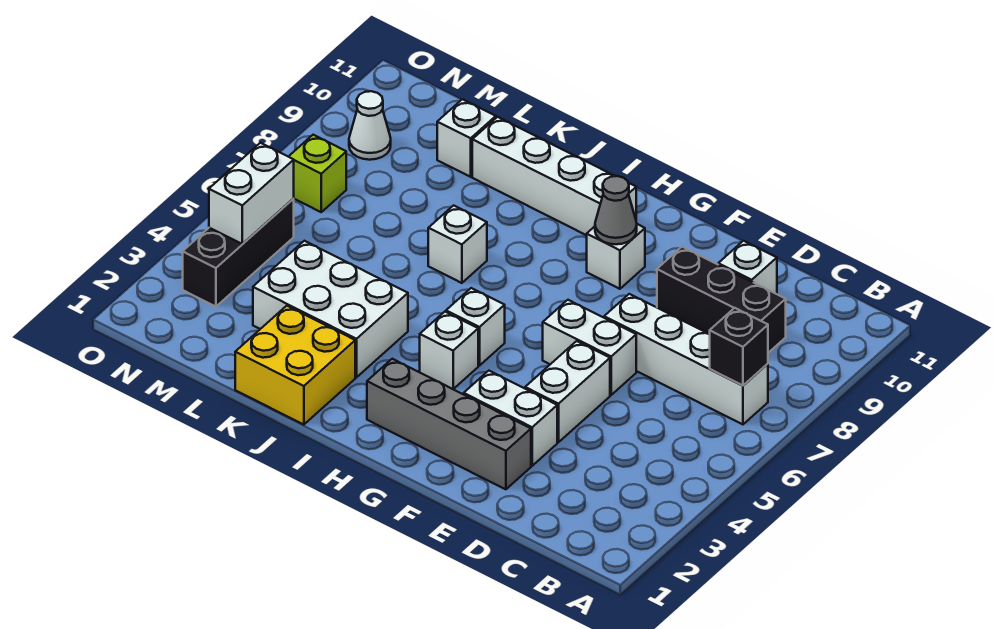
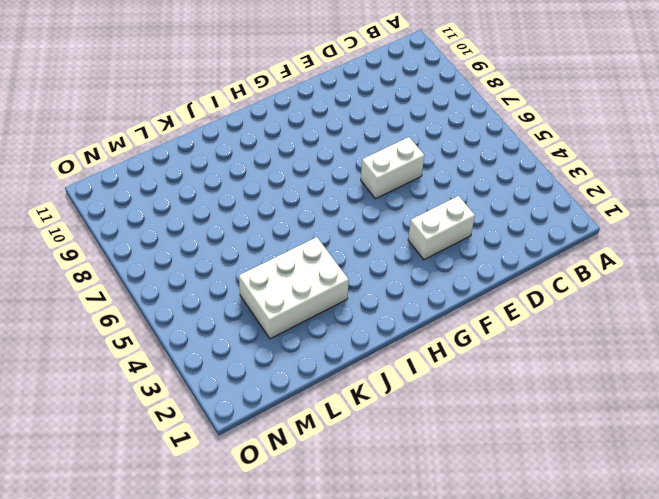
none -> white 1x4 brick [604,294,768,424]
none -> black 1x3 brick [657,247,786,353]
none -> white 1x1 brick [718,241,777,294]

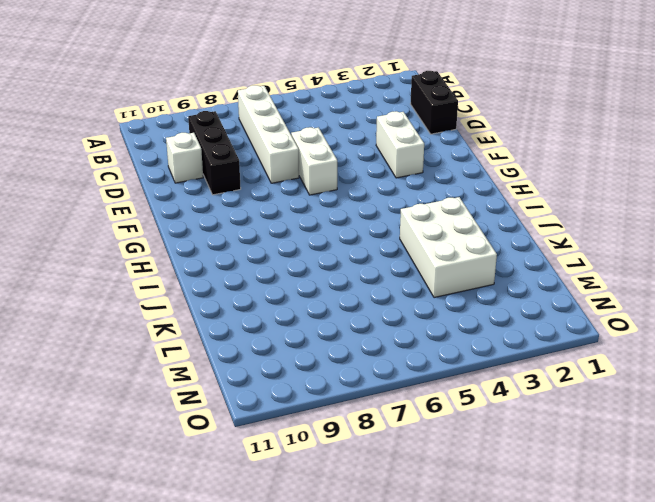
black 1x2 brick [411,71,458,134] -> none
none -> grey 1x4 brick [367,359,531,489]
none -> white 1x2 brick [525,341,610,442]
none -> white 1x1 brick [587,224,645,289]

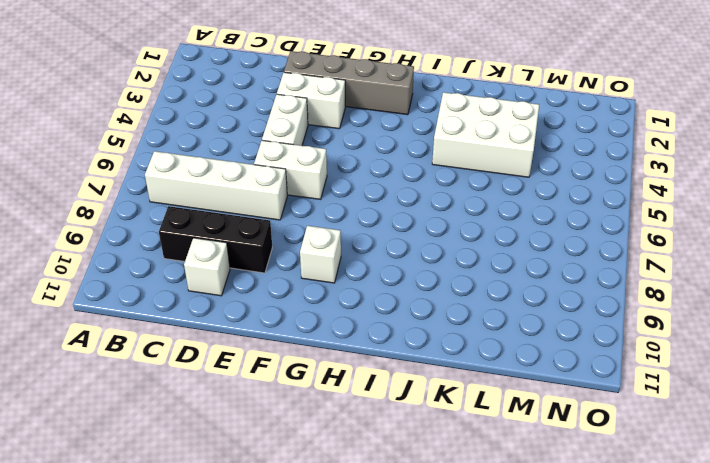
none -> white 1x1 brick [420,312,478,389]
none -> white 1x1 brick [446,288,505,366]
none -> white 1x4 brick [472,117,636,235]

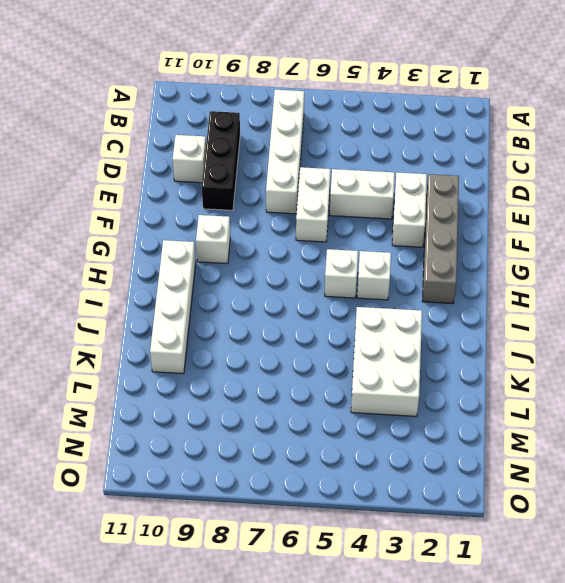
none -> yellow 2x2 brick [235,306,355,425]
none -> white 1x1 brick [428,205,487,283]
none -> white 1x1 brick [437,99,496,177]

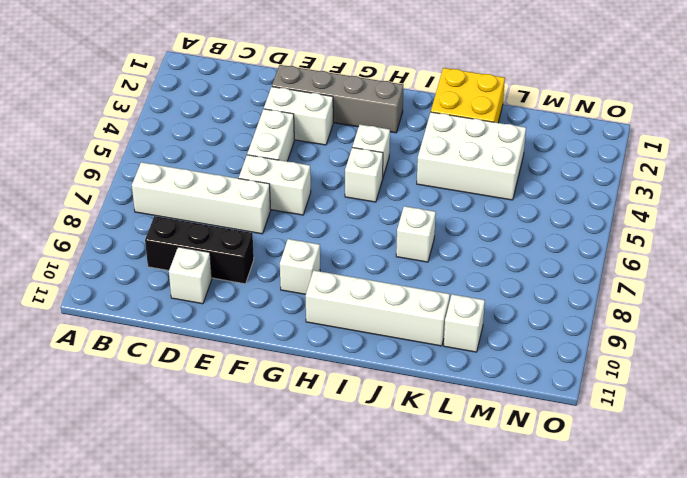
none -> black 1x3 brick [183,199,294,307]
none -> lime 1x1 brick [289,135,346,212]
none -> white 1x1 cone [349,91,391,160]

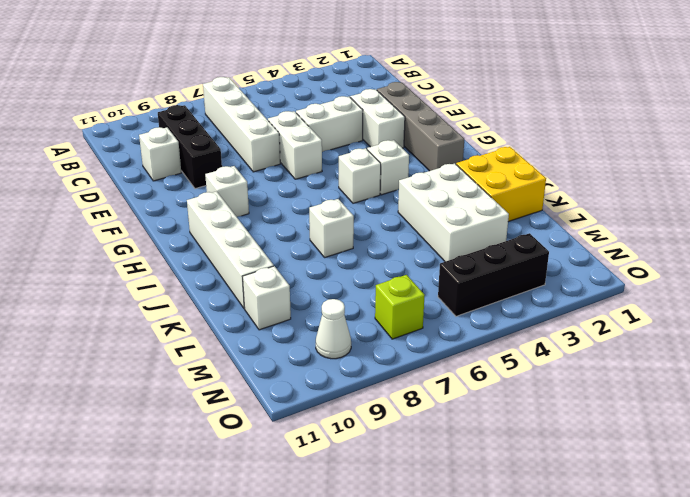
none -> black 1x1 brick [710,308,768,386]
none -> grey 1x1 cone [595,176,637,244]
none -> white 1x2 brick [209,143,294,244]

